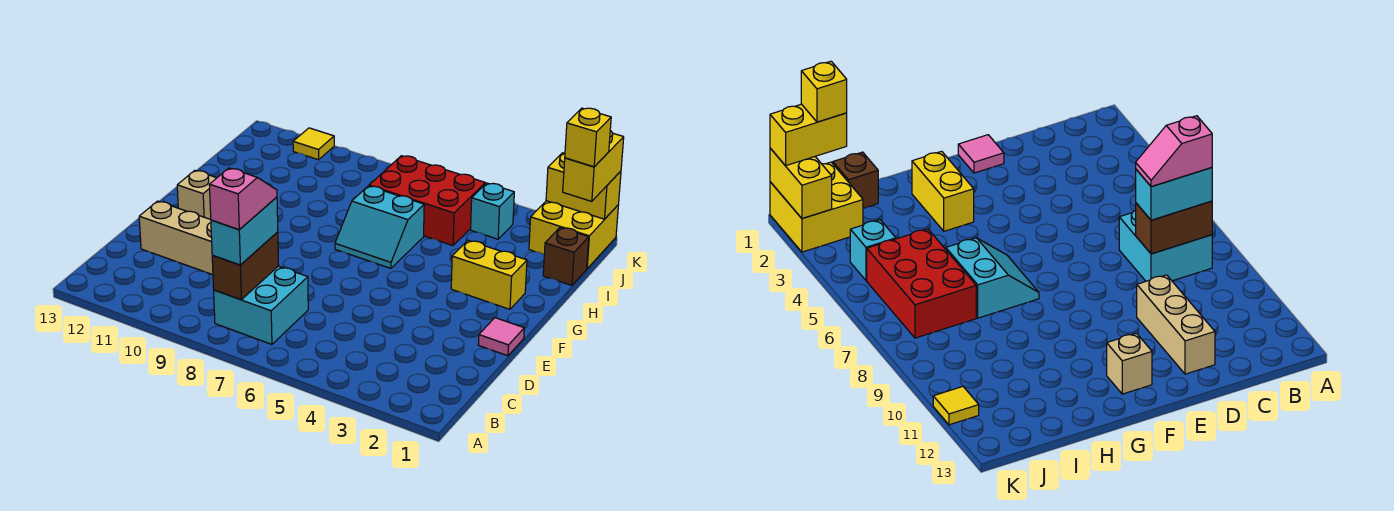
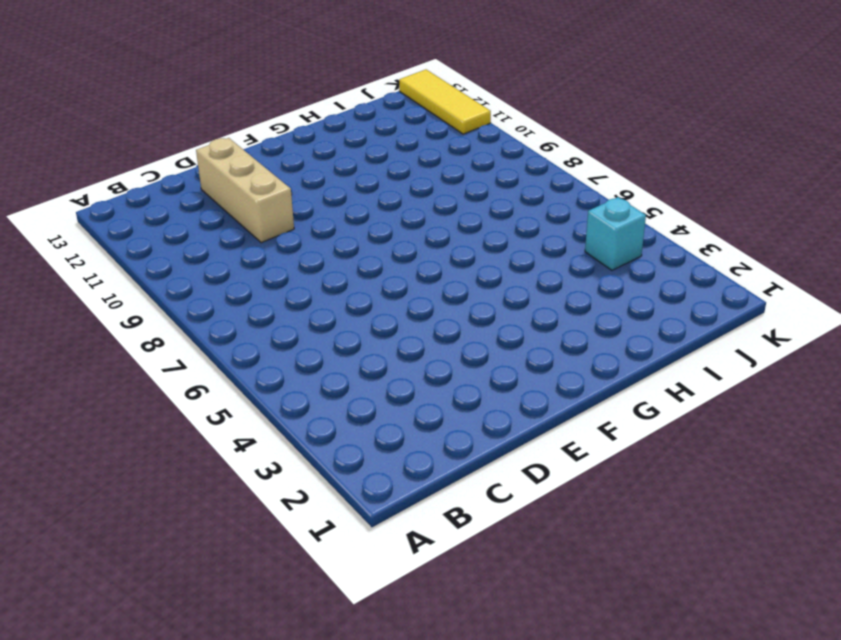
yellow 1x3 tile [399,70,491,134] -> yellow 1x1 tile [293,128,334,160]
none -> cyan 2x2 brick [214,266,308,344]
none -> pink 1x1 tile [479,318,524,356]
none -> tan 1x1 brick [177,171,216,219]

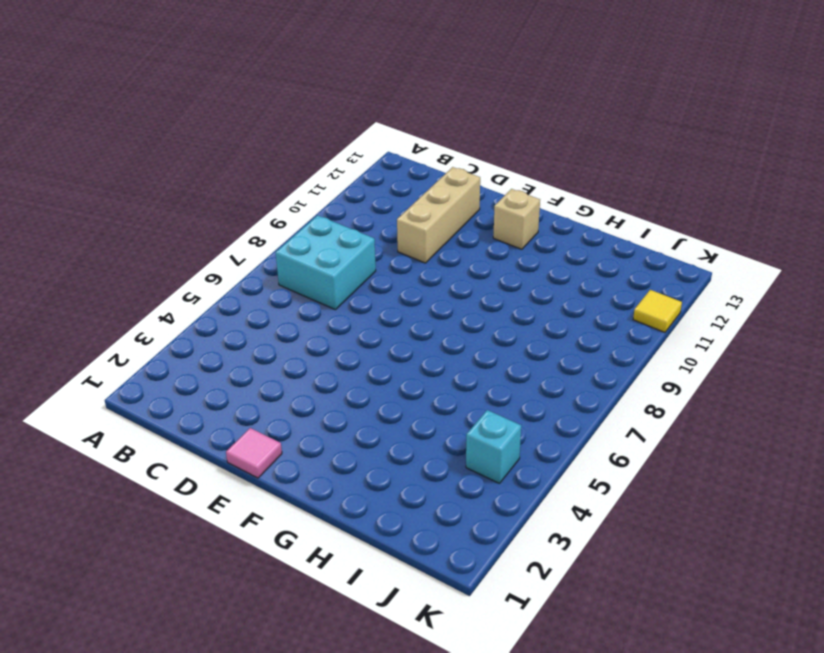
none -> yellow 1x2 brick [451,240,527,309]
none -> cyan 2x2 slope [335,186,424,268]
none -> brown 1x1 brick [543,228,589,285]

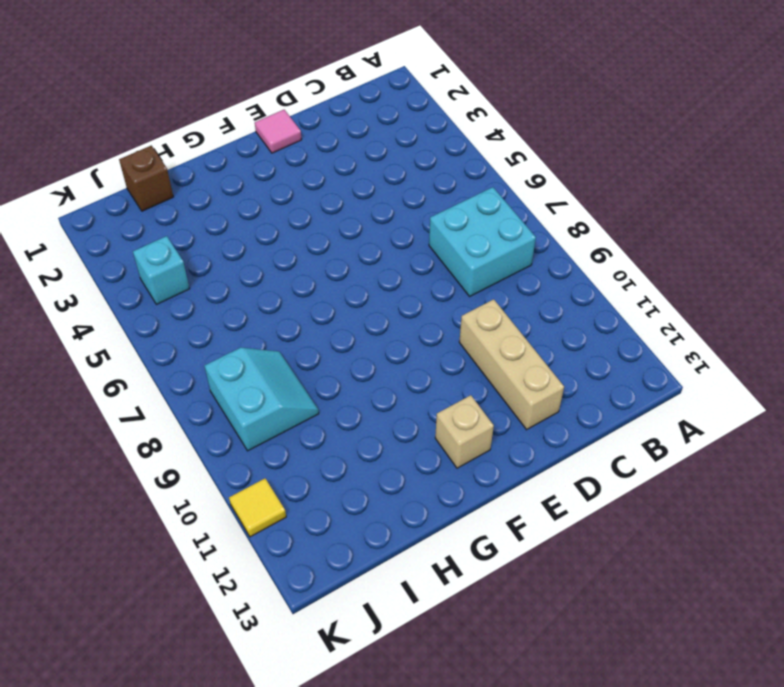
cyan 2x2 slope [204,348,319,451] -> cyan 2x2 slope moved to [335,186,424,268]
none -> yellow 1x2 brick [451,240,527,309]
none -> red 2x3 brick [369,156,485,246]
none -> yellow 2x2 brick [529,201,618,269]

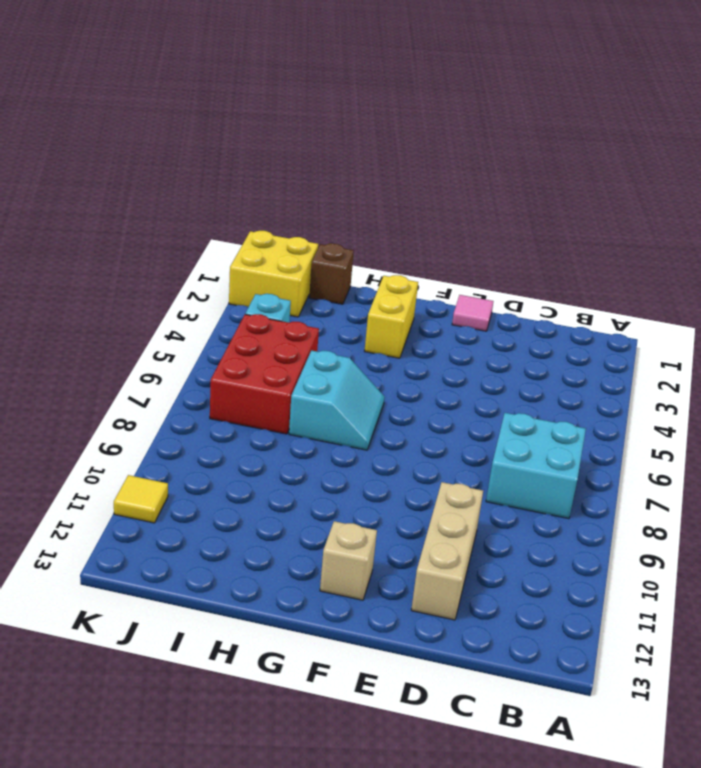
none -> brown 1x2 brick [212,232,279,300]
none -> yellow 1x2 brick [546,153,621,219]
none -> cyan 1x2 brick [211,197,278,265]

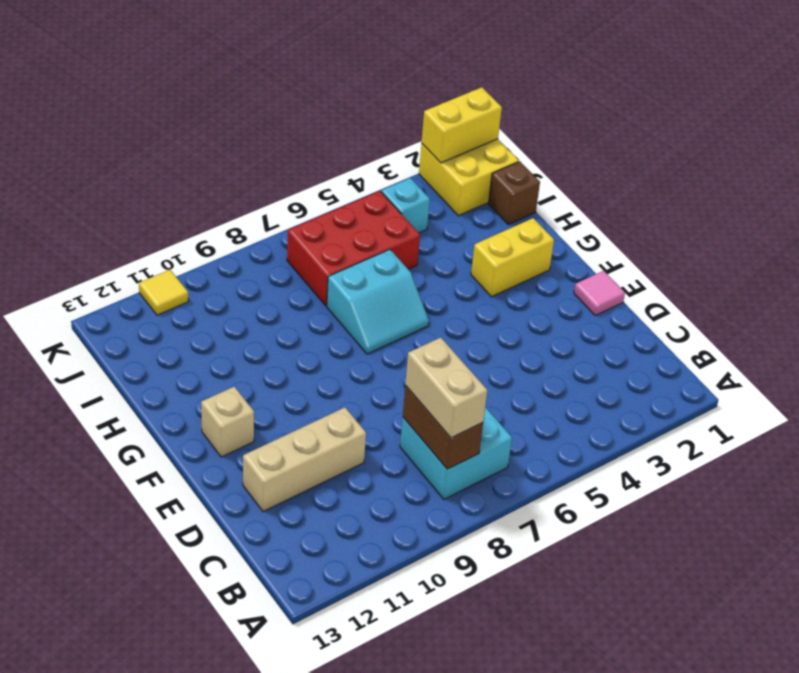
tan 1x2 brick [405,338,487,438] -> cyan 1x2 brick [211,197,278,265]
none -> yellow 1x2 brick [563,131,624,201]
none -> pink 1x2 slope [209,168,277,230]
none -> yellow 1x1 brick [565,108,611,167]

